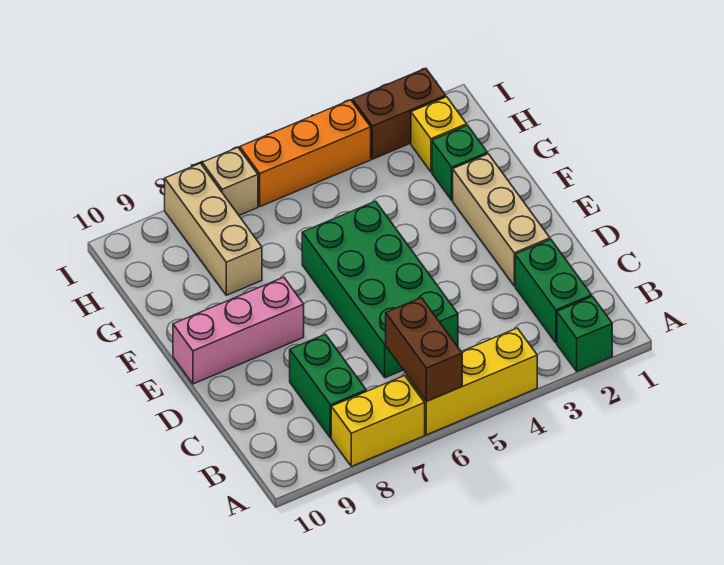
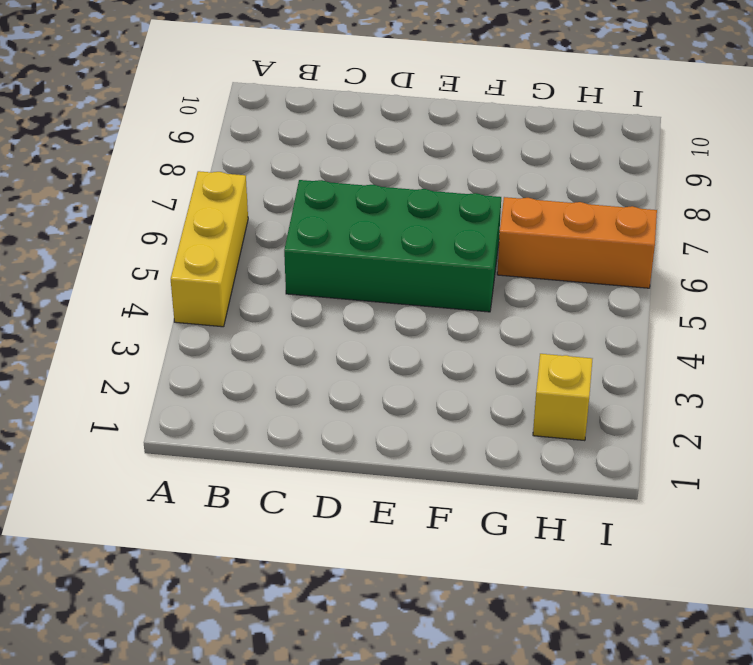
orange 1x3 brick [497,197,657,288] -> orange 1x3 brick turned to [240,100,371,207]
none -> green 1x1 brick [557,296,612,371]
none -> yellow 1x2 brick [331,376,425,466]
none -> green 1x2 brick [515,239,592,343]

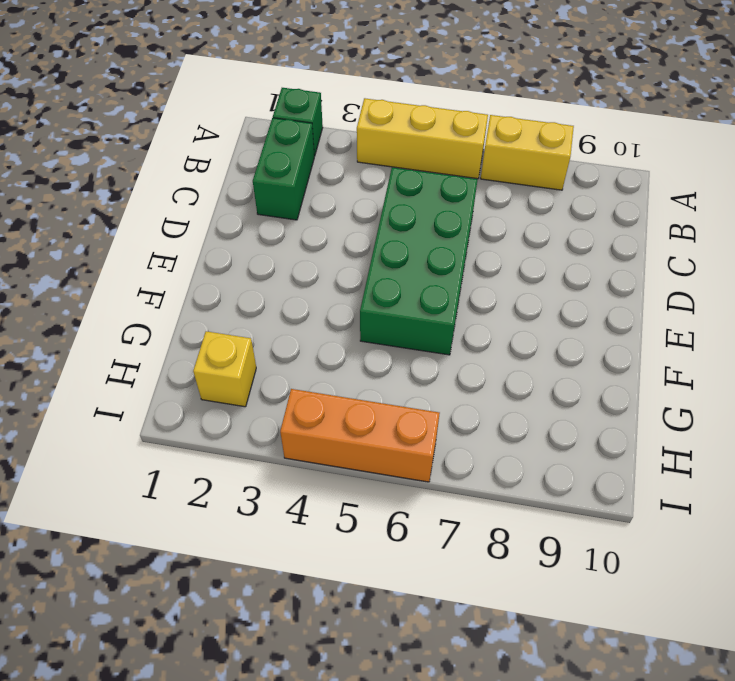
none -> green 1x2 brick [290,334,366,438]
none -> tan 1x3 brick [453,154,550,286]
none -> pink 1x3 brick [173,277,304,384]

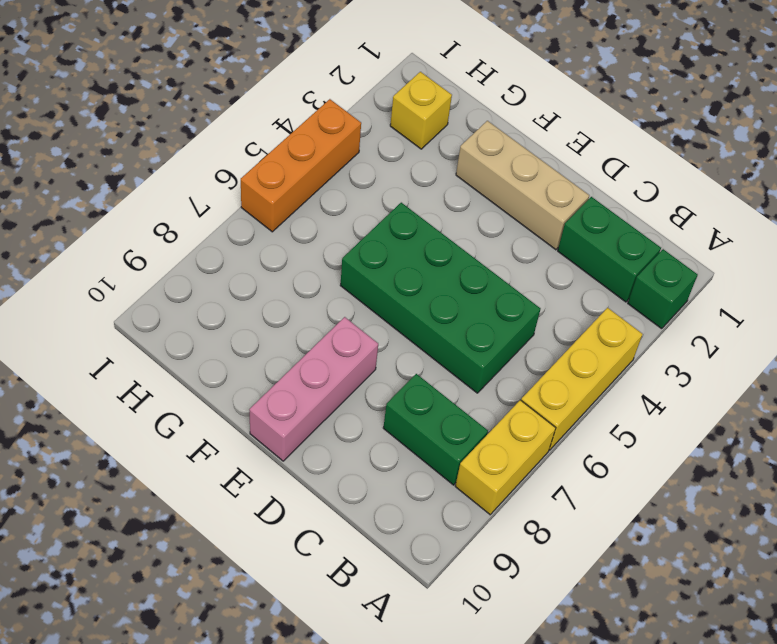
none -> green 1x1 brick [432,125,487,200]
none -> tan 1x3 brick [165,163,262,295]
none -> brown 1x2 brick [353,68,446,159]

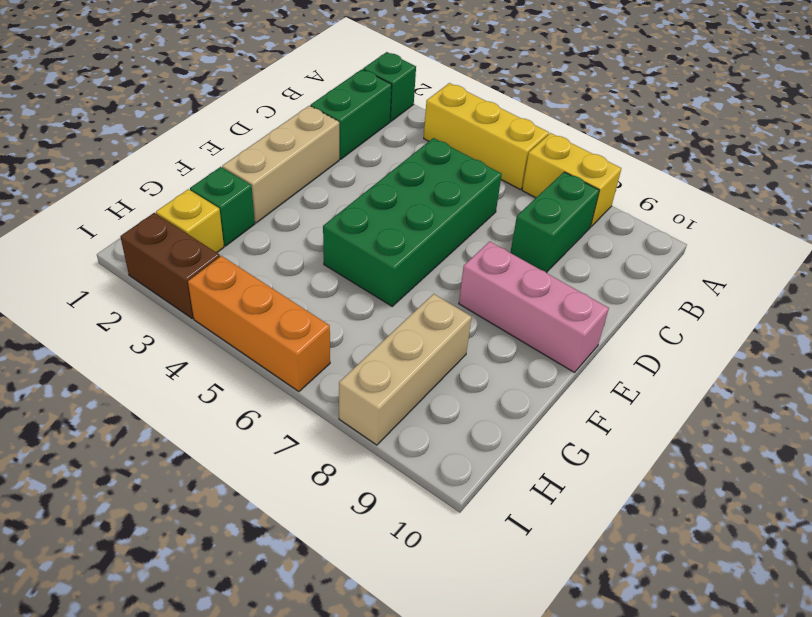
none -> tan 1x1 brick [202,147,258,215]
none -> brown 1x2 brick [386,298,462,401]

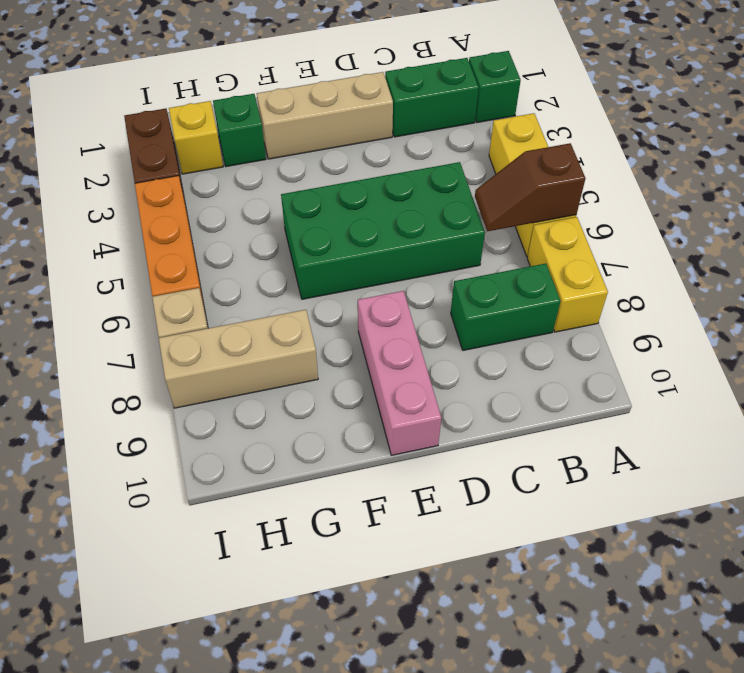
brown 1x2 slope [475,143,585,231] -> brown 1x2 brick [386,298,462,401]

